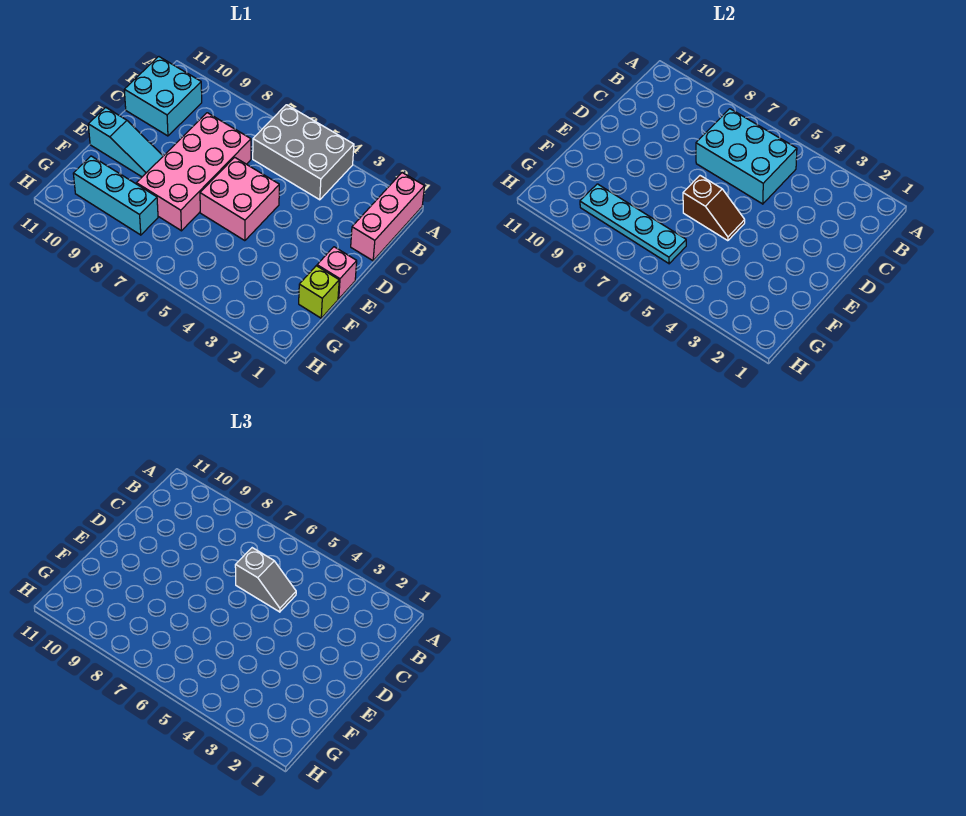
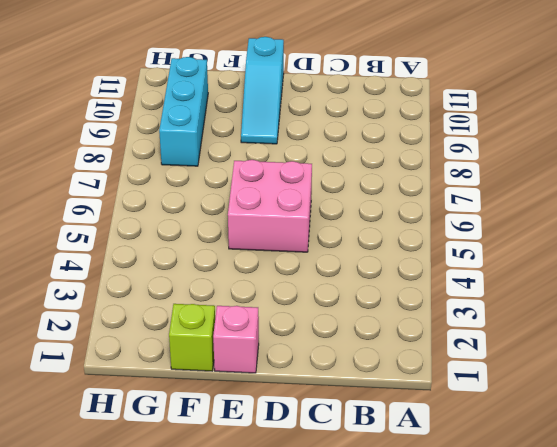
none -> pink 1x3 brick [351,173,424,261]
none -> grey 2x3 brick [253,105,354,200]
none -> cyan 2x2 brick [124,57,202,136]

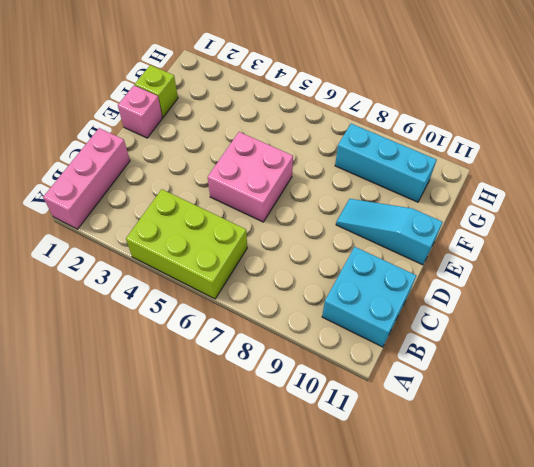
lime 2x3 brick [126,189,247,299] -> grey 2x3 brick [253,105,354,200]
none -> pink 2x4 brick [137,113,251,231]
none -> cyan 2x3 brick [696,109,797,204]
none -> brown 1x2 slope [683,176,745,241]

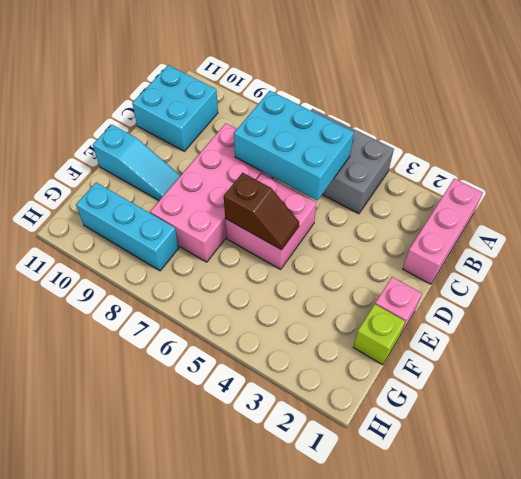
none -> cyan 1x4 plate [580,184,686,264]
none -> grey 1x2 slope [235,548,296,612]

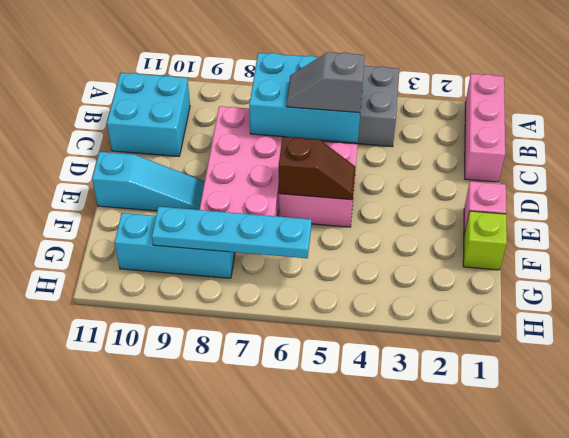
grey 1x2 slope [287,52,365,113] -> grey 1x2 slope turned to [235,548,296,612]

